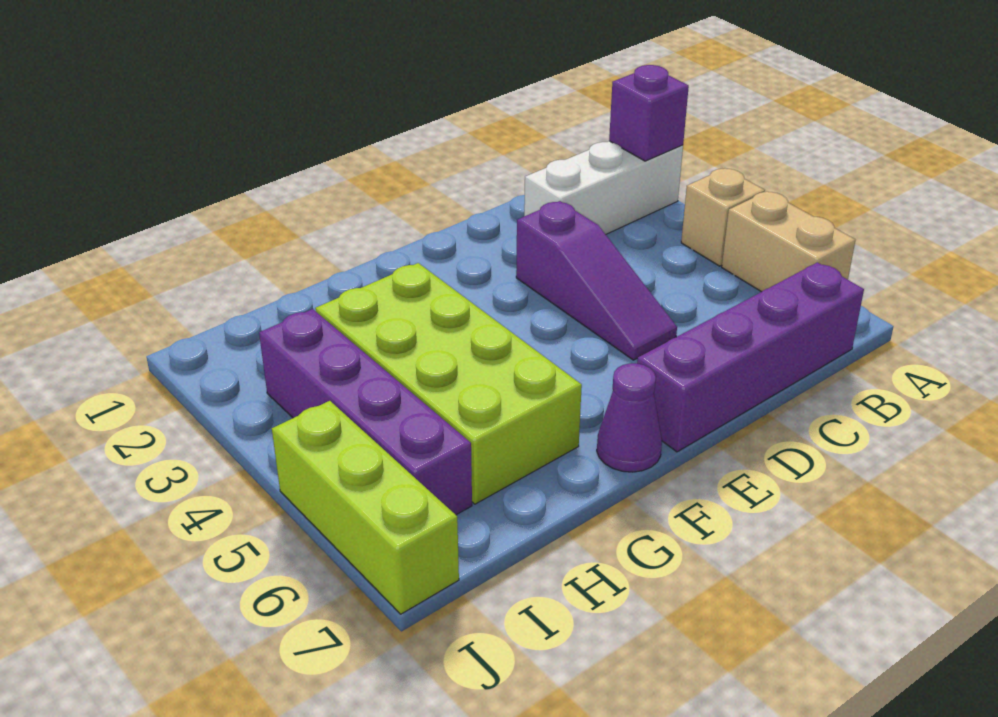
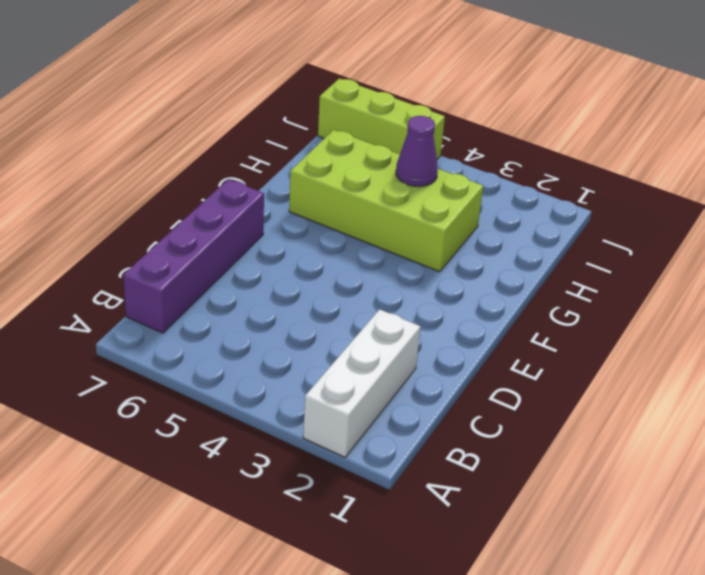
purple 1x1 cone [396,116,438,187] -> purple 1x1 cone moved to [597,363,662,472]
none -> tan 1x1 brick [681,169,765,266]
none -> tan 1x2 brick [722,191,855,292]

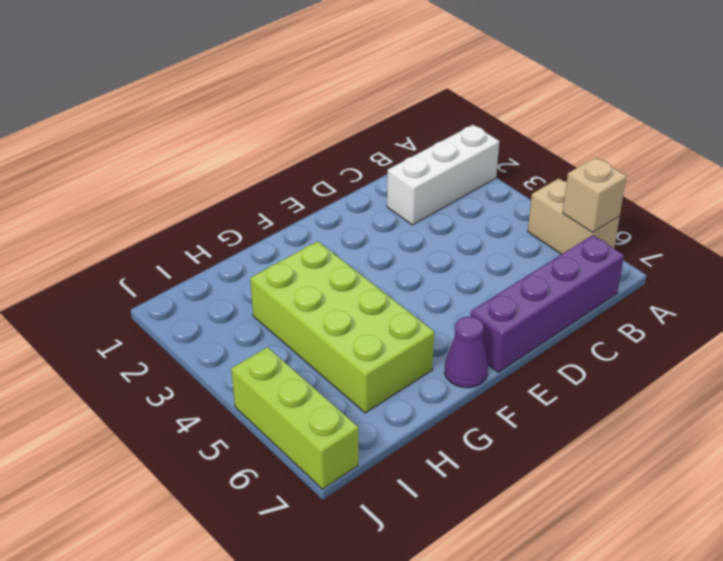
tan 1x1 brick [563,157,627,233] -> tan 1x1 brick moved to [681,169,765,266]
none -> purple 1x3 slope [516,201,677,360]
none -> purple 1x4 brick [259,309,472,515]

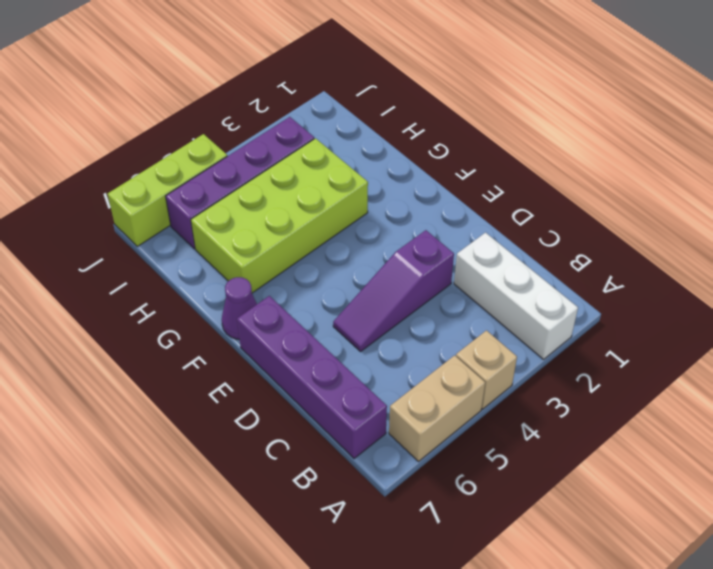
none -> purple 1x1 brick [609,65,689,161]

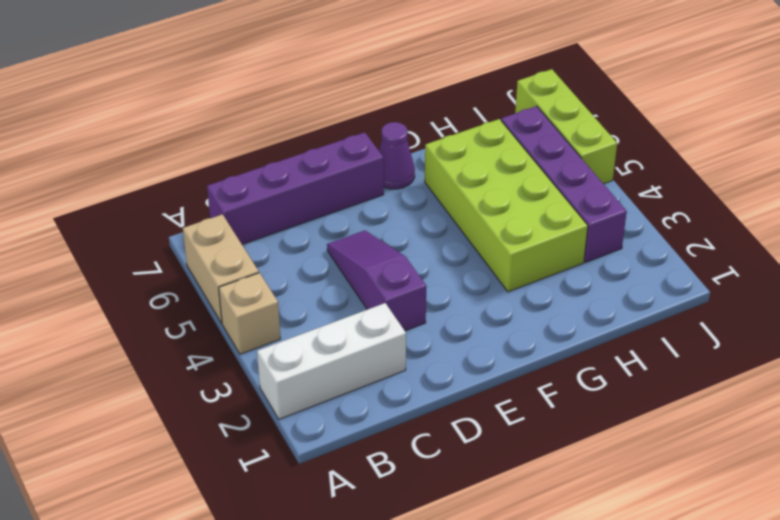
none -> purple 1x1 brick [609,65,689,161]

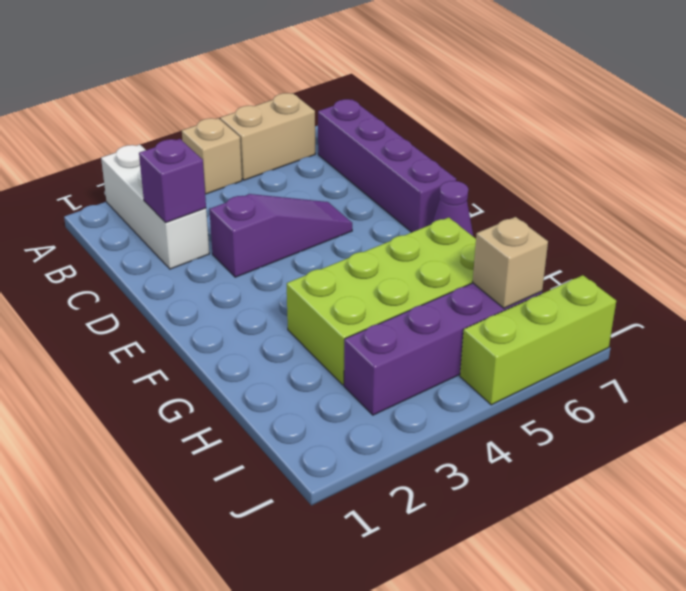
purple 1x1 brick [139,139,206,223] -> purple 1x1 brick moved to [609,65,689,161]
tan 1x1 brick [473,217,548,308] -> none

